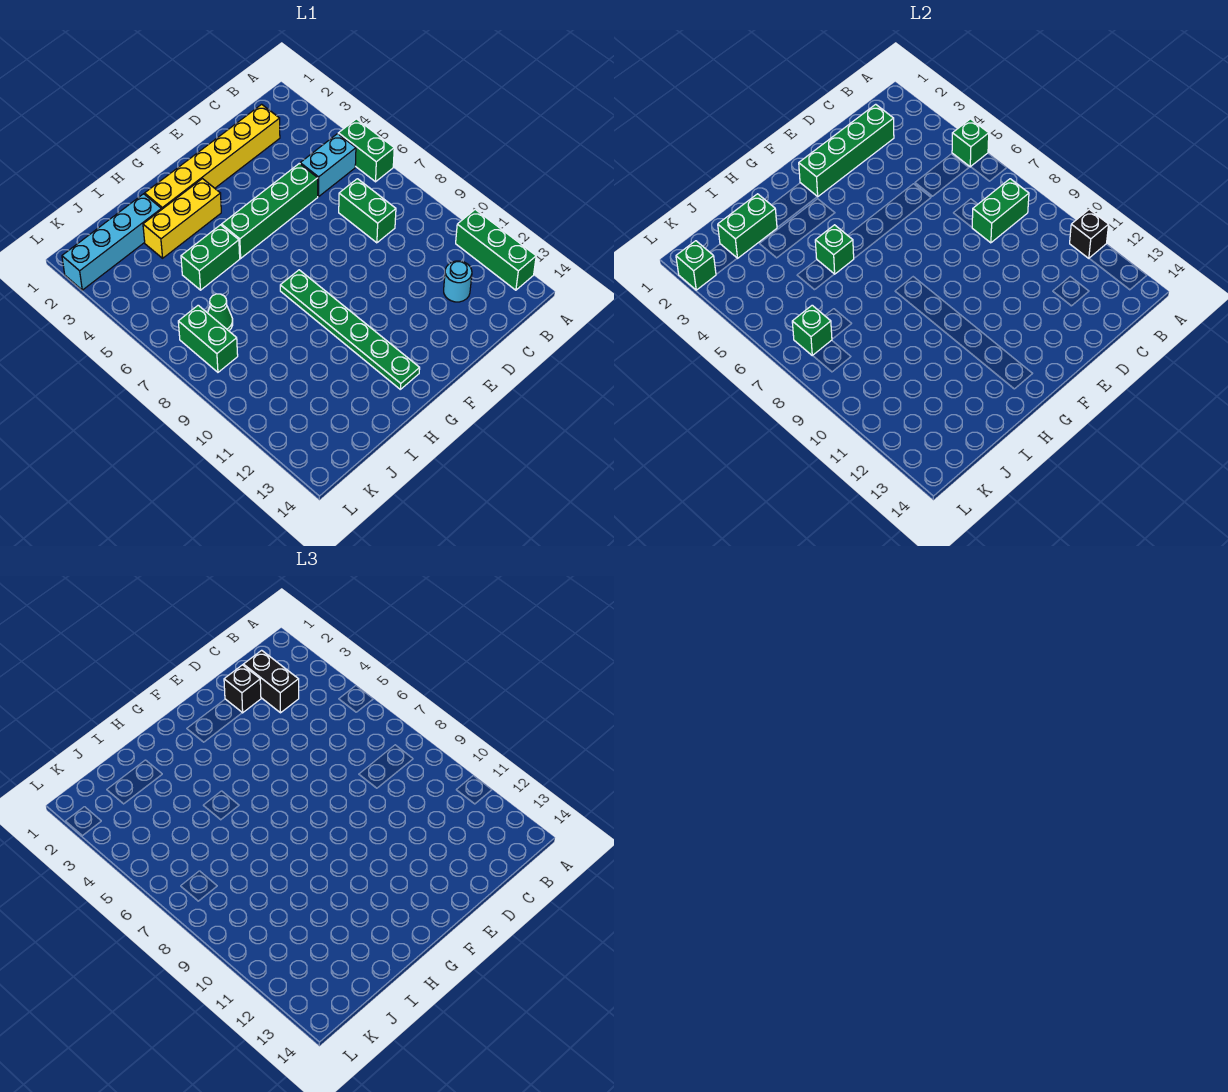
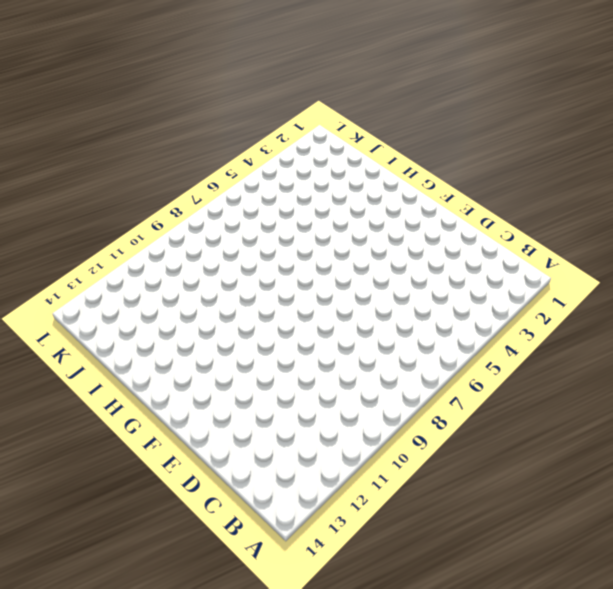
none -> green 1x2 brick [338,119,394,182]
none -> green 1x3 brick [456,209,536,290]
none -> cyan 1x2 brick [300,134,356,197]

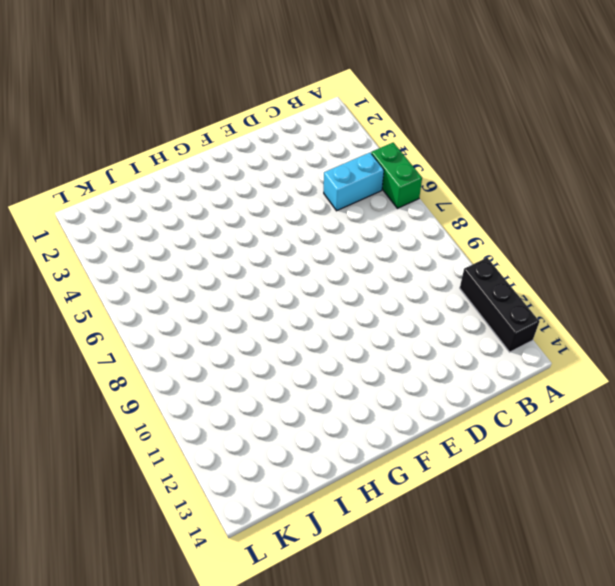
black 1x3 brick [460,258,539,352] -> green 1x3 brick [456,209,536,290]
none -> yellow 1x6 brick [145,104,280,209]
none -> green 1x2 brick [339,179,396,243]
none -> cyan 1x1 round brick [444,261,472,302]

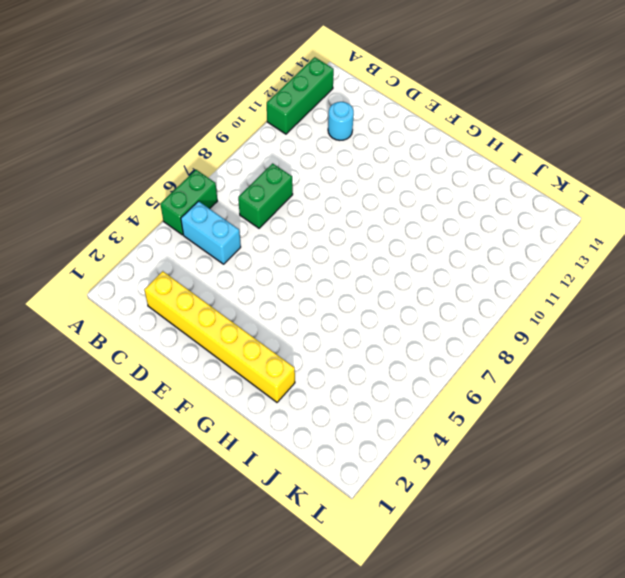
none -> green 1x4 brick [222,163,318,258]
none -> yellow 1x3 brick [143,179,221,258]
none -> green 1x6 plate [280,270,420,389]

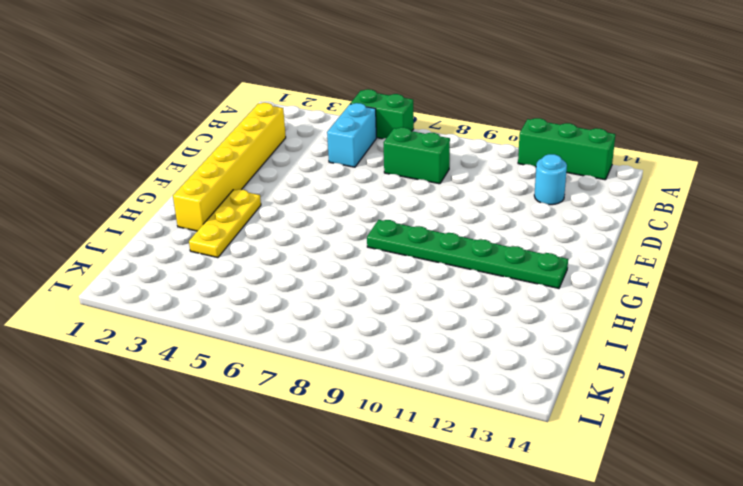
yellow 1x3 plate [189,190,261,258] -> yellow 1x3 brick [143,179,221,258]
none -> green 1x4 brick [222,163,318,258]
none -> green 1x2 brick [181,225,240,290]
none -> cyan 1x4 brick [62,194,162,290]

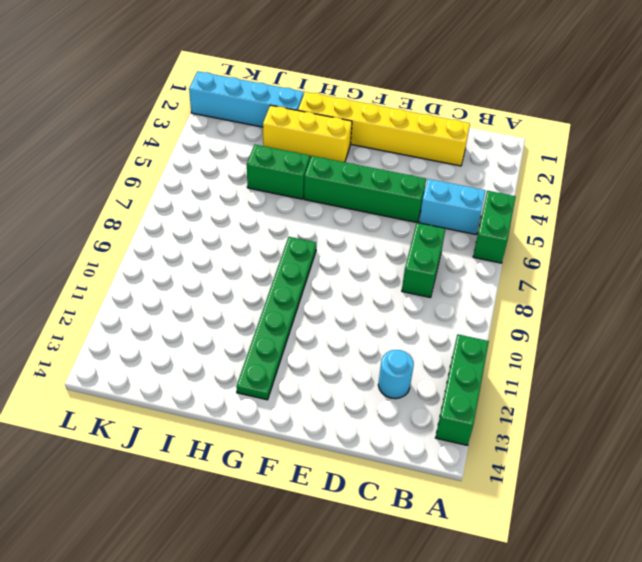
none -> green 1x1 cone [208,294,233,331]
none -> green 1x2 brick [178,305,238,372]
none -> green 1x1 brick [952,119,989,167]

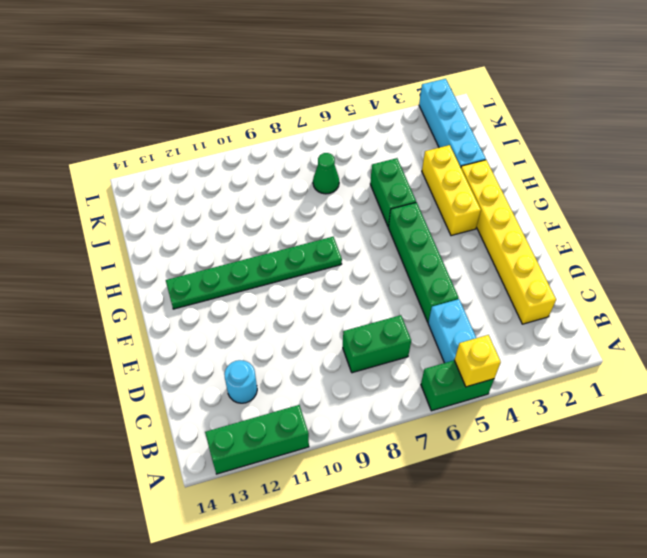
yellow 1x1 brick [455,335,501,387] -> green 1x1 brick [952,119,989,167]
none -> green 1x2 brick [178,305,238,372]
none -> black 1x1 brick [1070,209,1109,258]
none -> green 1x2 brick [972,179,1029,243]

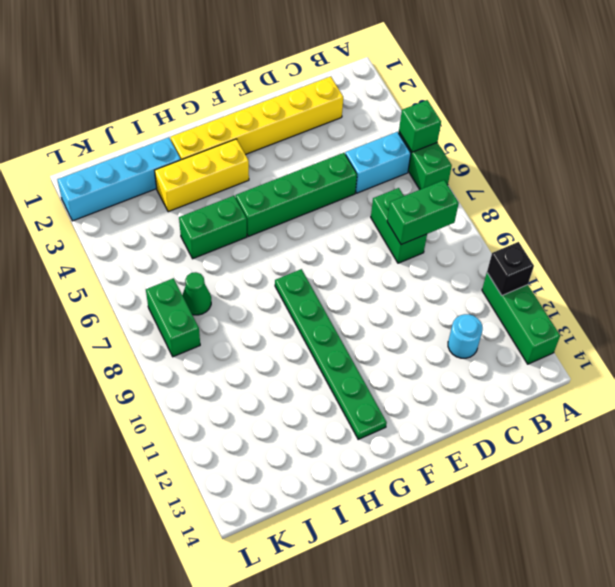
none -> green 1x4 brick [799,104,894,197]
none -> green 1x1 brick [815,225,854,274]
none -> green 1x2 brick [718,194,777,258]

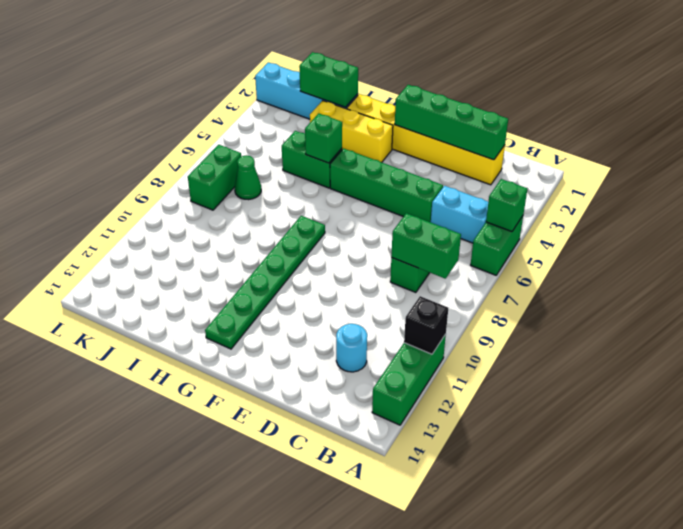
none -> green 1x1 brick [792,305,832,356]
none -> green 1x1 brick [676,241,716,290]
none -> black 1x2 brick [243,650,299,713]

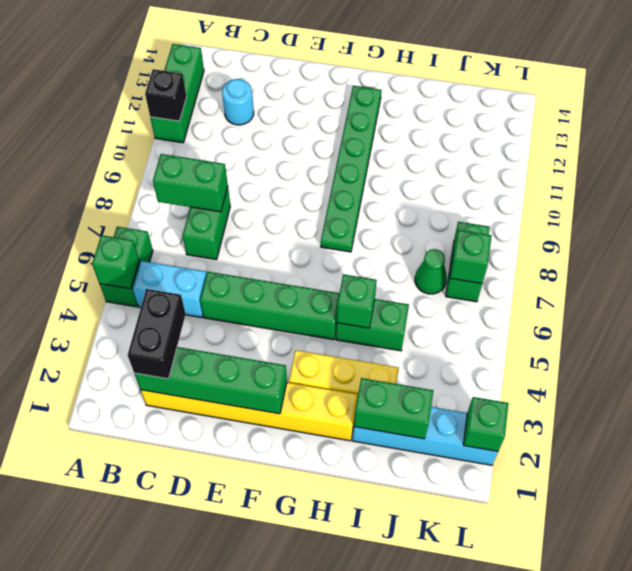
none -> black 1x1 brick [224,665,261,713]

